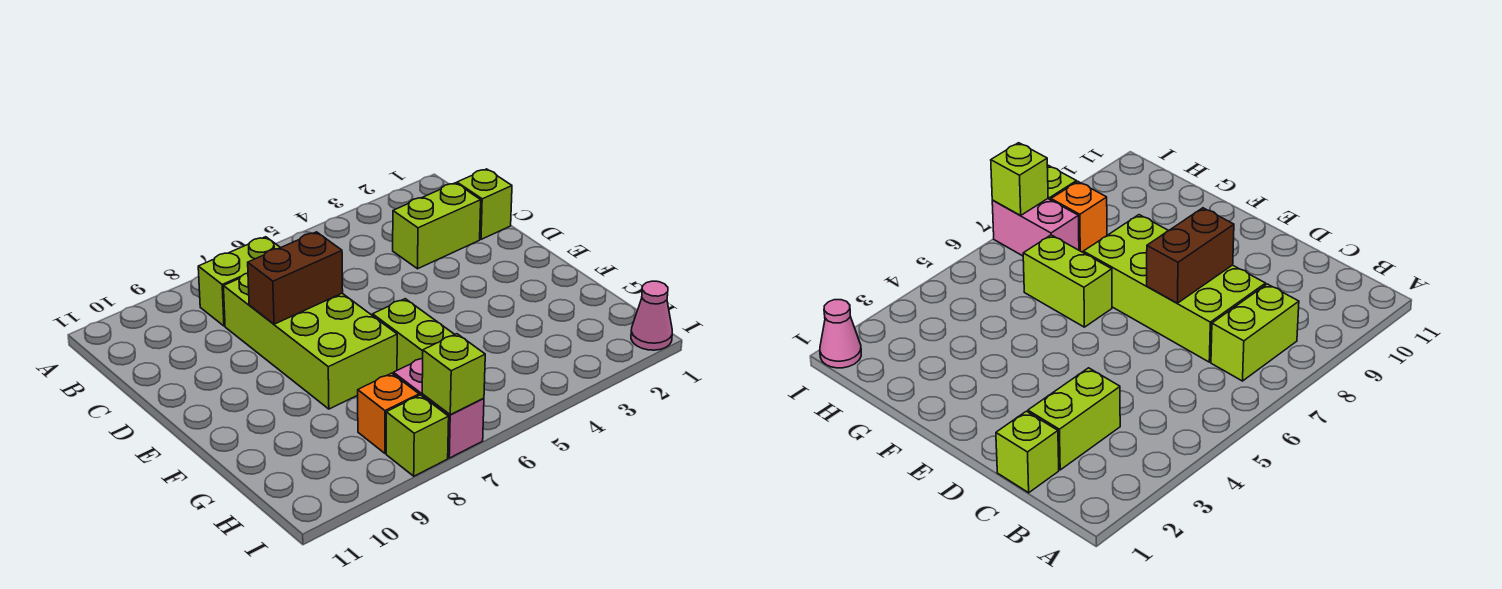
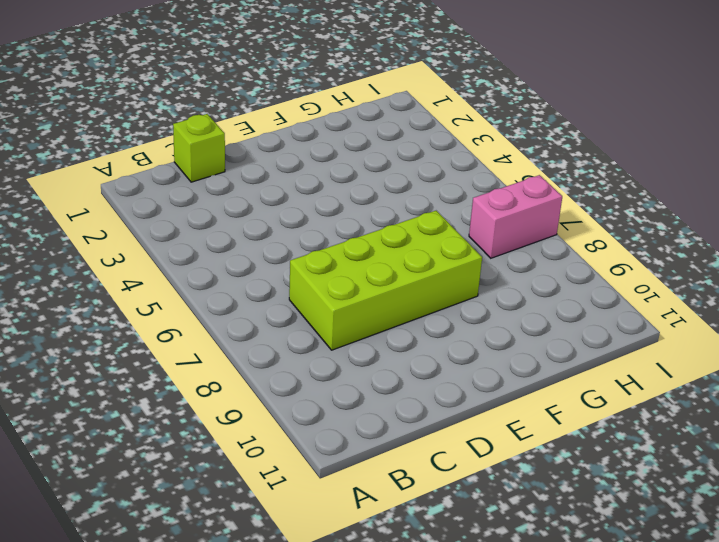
none -> lime 1x2 brick [198,237,280,326]
none -> lime 1x2 brick [393,183,481,269]

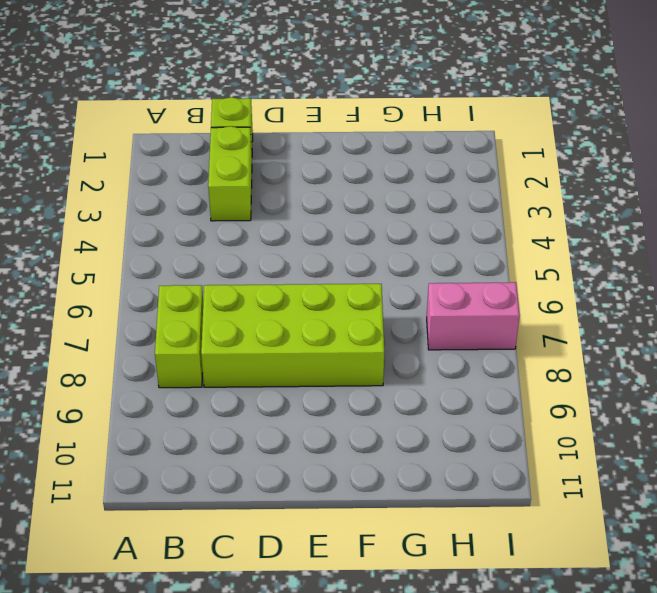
none -> lime 1x2 brick [373,299,454,370]
none -> orange 1x1 brick [358,373,419,453]

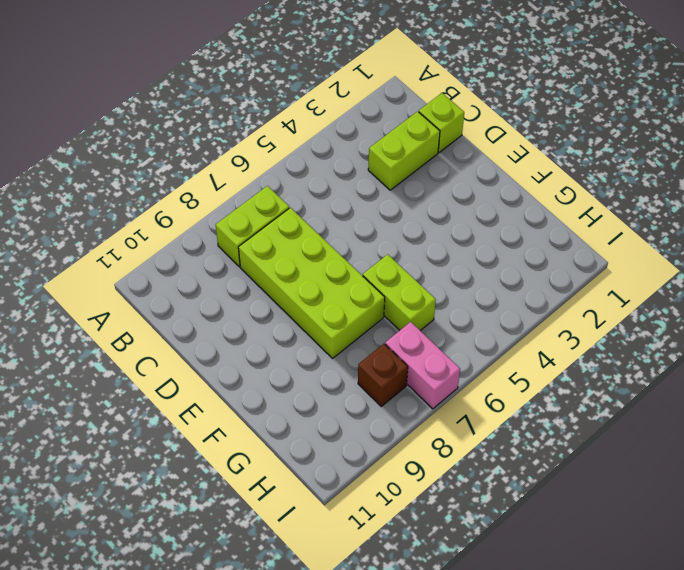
brown 1x1 brick [358,344,408,406] -> orange 1x1 brick [358,373,419,453]
none -> pink 1x1 cone [631,281,672,350]
none -> lime 1x1 brick [386,395,449,476]

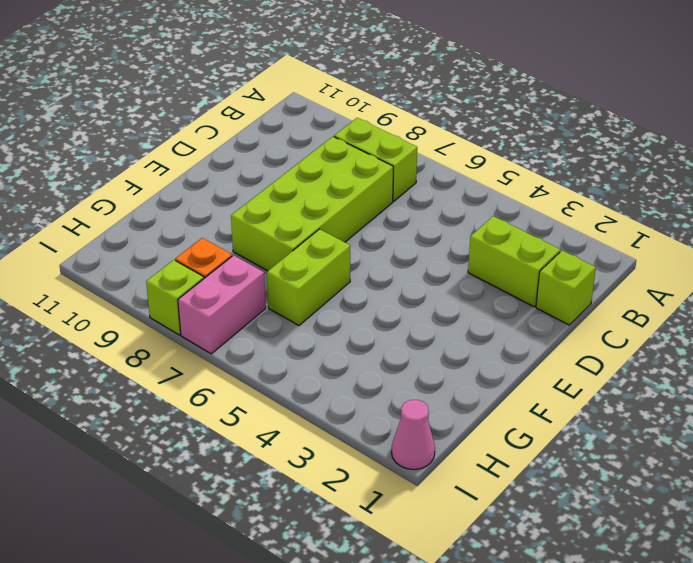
none -> brown 1x2 brick [248,232,343,324]
none -> lime 1x1 brick [422,334,485,415]

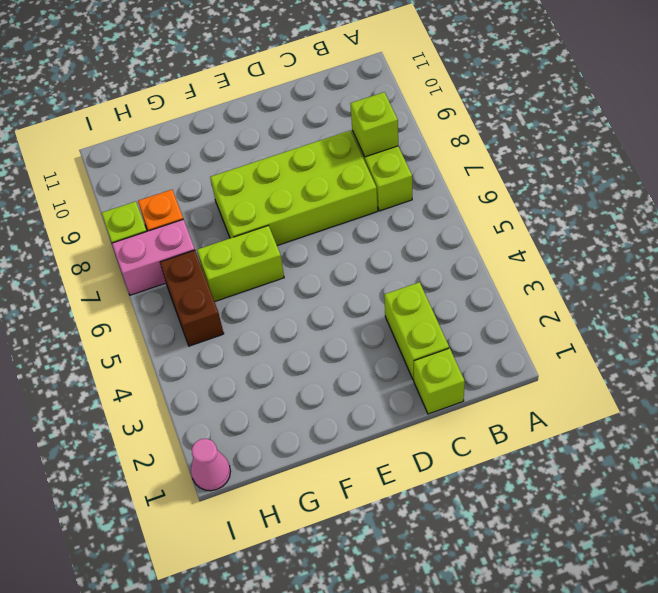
lime 1x1 brick [350,92,398,157] -> lime 1x1 brick moved to [422,334,485,415]
brown 1x2 brick [160,250,224,346] -> brown 1x2 brick moved to [248,232,343,324]

